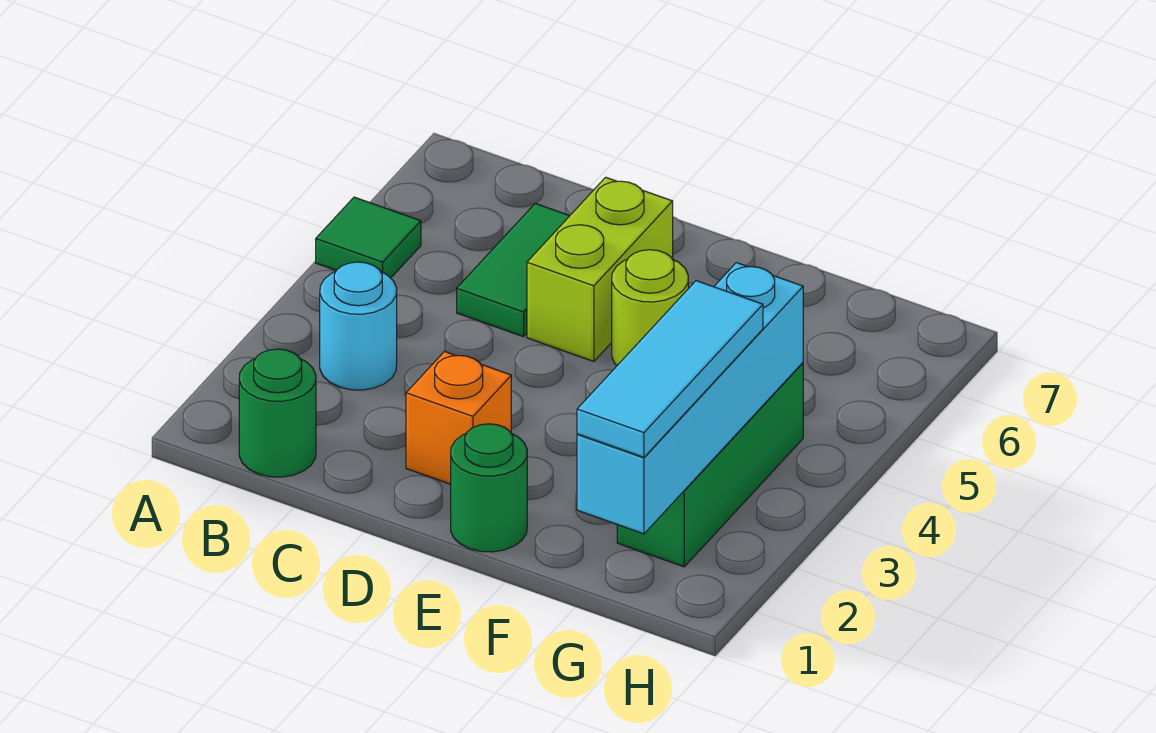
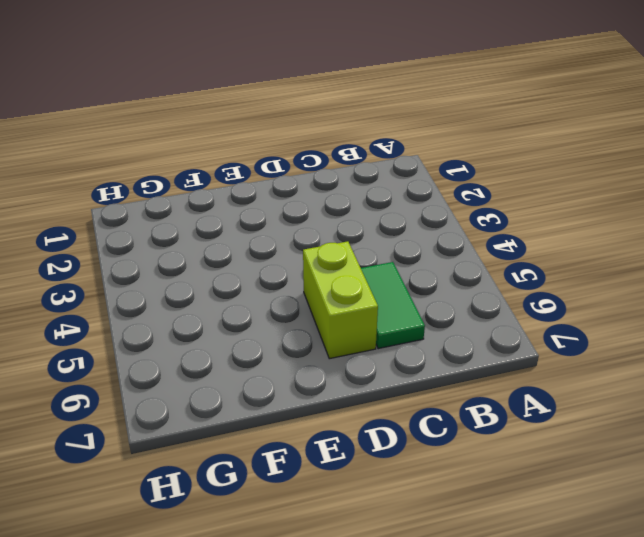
none -> green 1x1 tile [316,197,421,278]
none -> green 1x1 round brick [239,349,316,477]

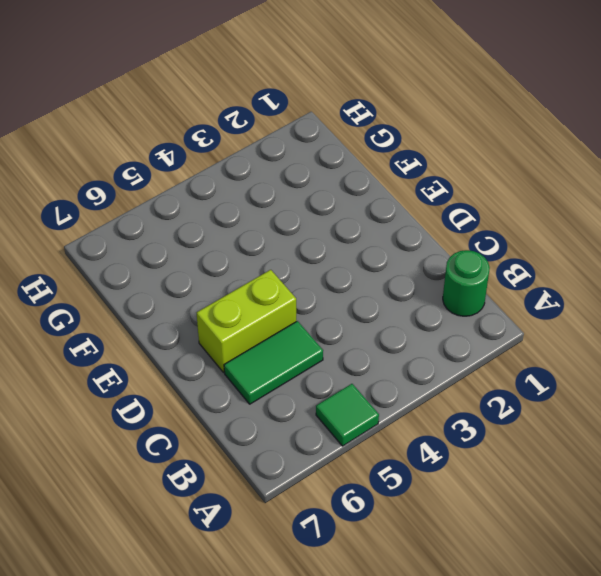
none -> cyan 1x1 round brick [320,262,397,390]
none -> orange 1x1 brick [406,352,511,484]

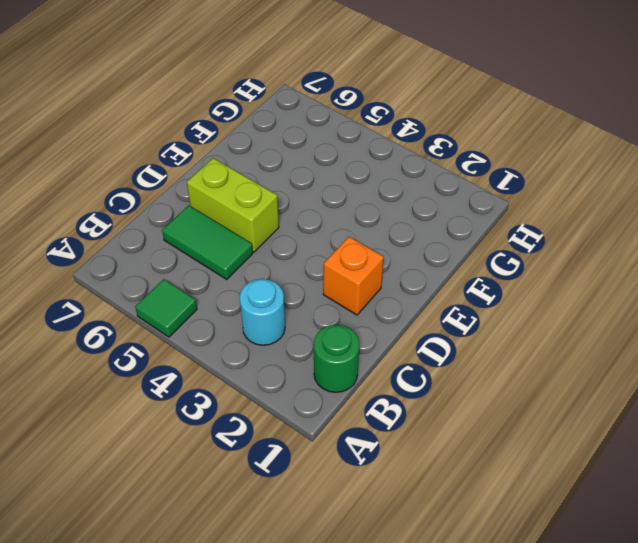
none -> green 1x1 round brick [451,424,527,552]
none -> lime 1x1 round brick [612,250,688,365]

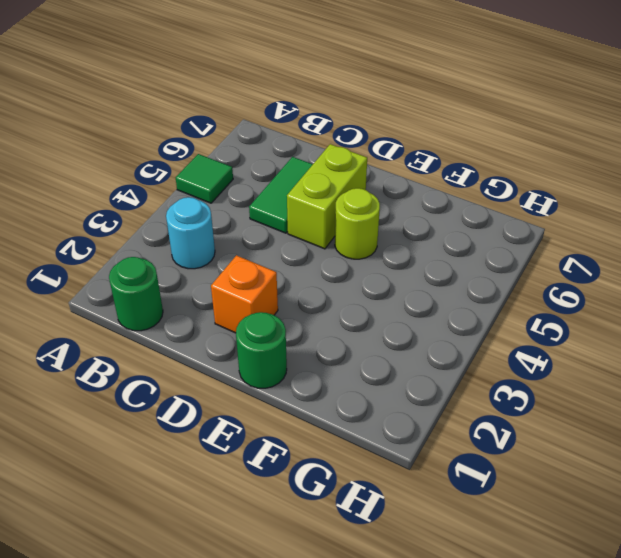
none -> green 1x3 brick [617,363,803,567]
none -> cyan 1x4 brick [577,263,803,534]

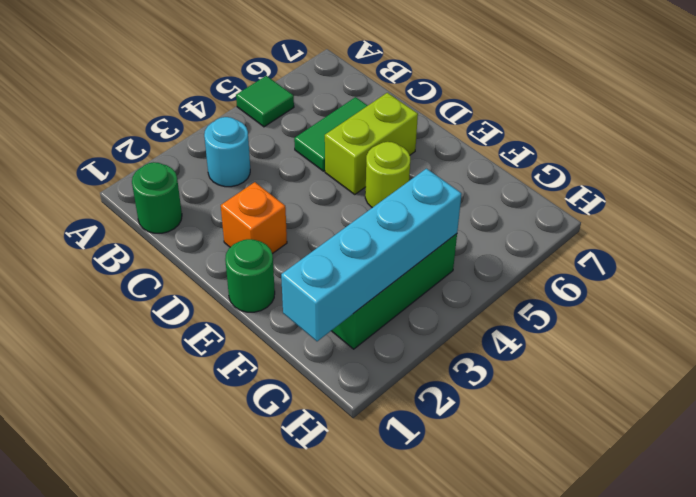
none -> cyan 1x3 tile [577,281,763,457]

